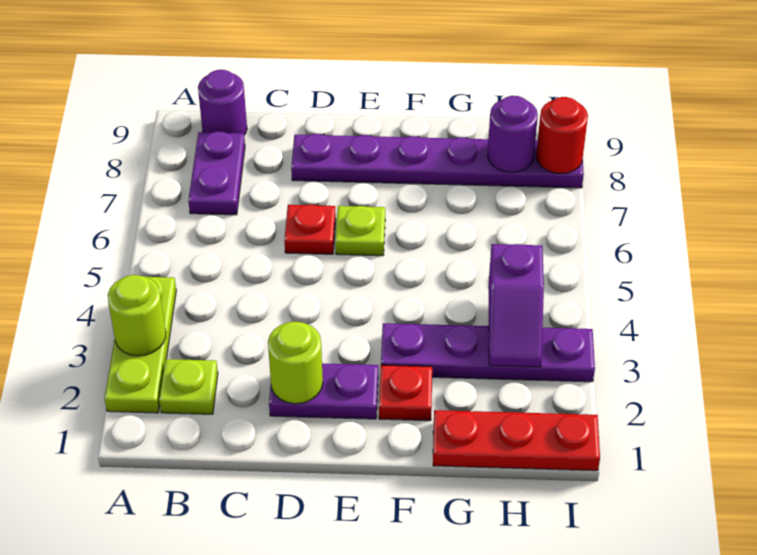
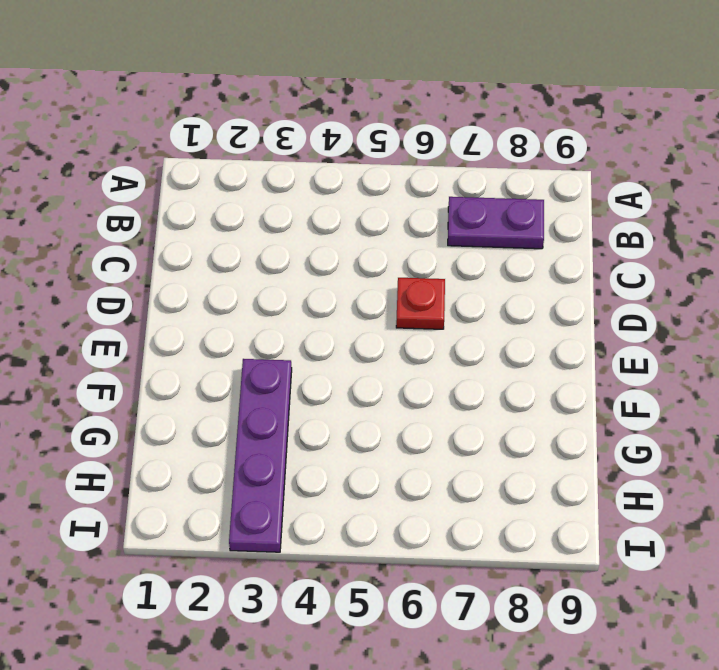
none -> lime 1x3 plate [105,277,176,413]
none -> lime 1x1 plate [159,359,218,414]
none -> purple 1x1 round brick [198,70,247,135]

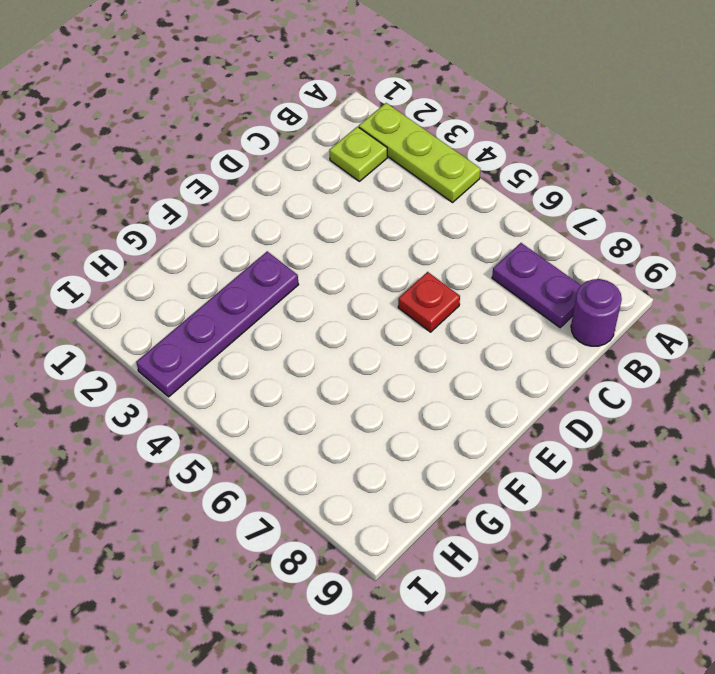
none -> purple 1x2 plate [269,363,378,419]
none -> purple 1x6 plate [291,134,584,188]
none -> lime 1x1 plate [335,206,385,256]

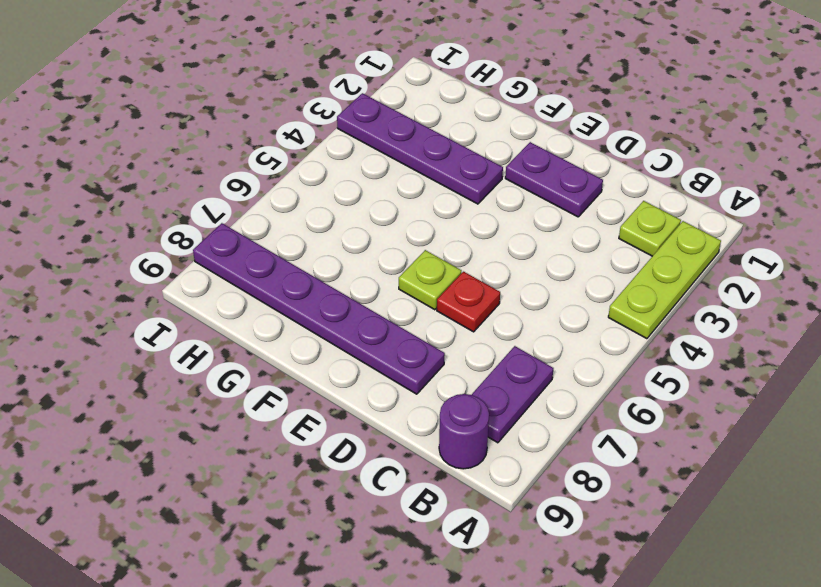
none -> red 1x1 plate [379,365,432,421]
none -> red 1x3 plate [433,410,600,471]
none -> lime 1x1 round brick [108,275,166,356]

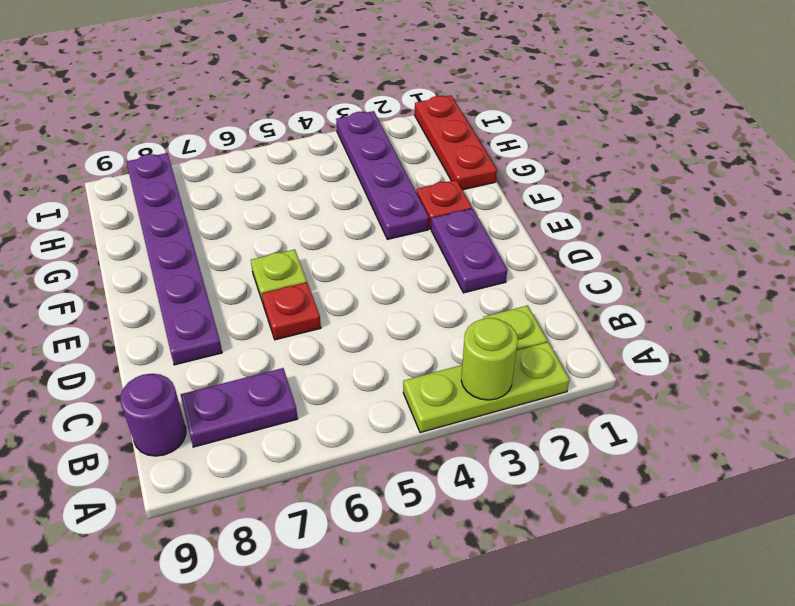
none -> lime 1x1 round brick [268,322,323,404]
none -> purple 1x2 slope [488,244,544,367]
none -> purple 1x1 round brick [487,96,538,172]

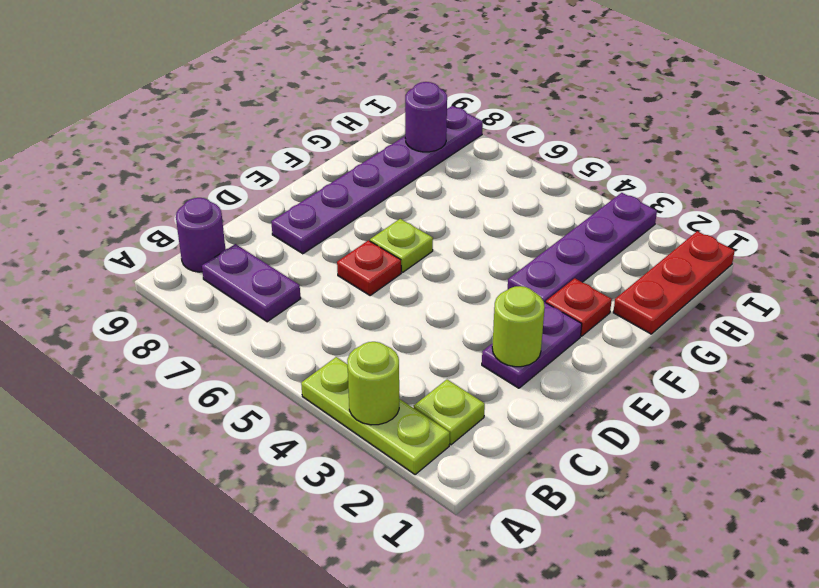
none -> purple 1x2 slope [488,244,544,367]
none -> red 1x1 round brick [536,97,588,174]

